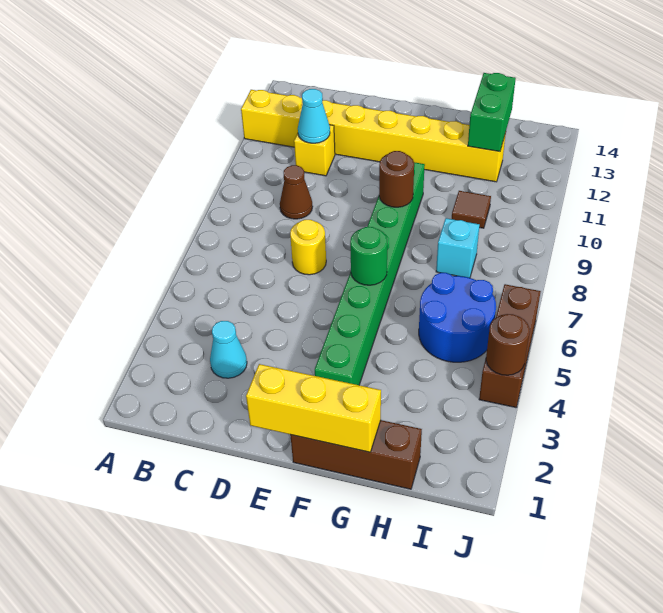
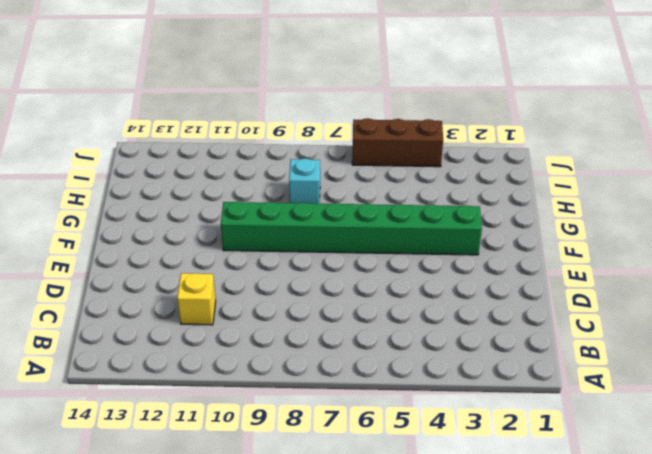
none -> yellow 1x8 brick [241,90,506,182]
none -> cyan 1x1 cone [210,321,247,378]
none -> brown 1x1 cone [280,165,313,219]

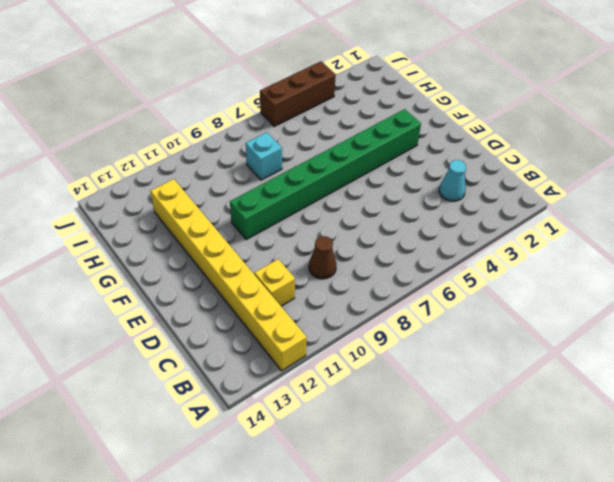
none -> yellow 1x1 round brick [290,220,326,275]
none -> brown 1x3 brick [290,420,422,489]
none -> blue 2x2 round brick [419,273,496,362]

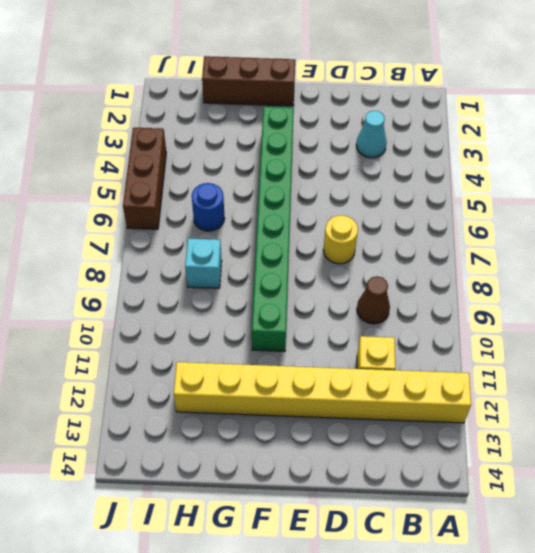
blue 1x1 round brick [192,183,225,231] -> blue 2x2 round brick [419,273,496,362]
none -> brown 1x1 tile [452,191,491,228]
none -> cyan 1x1 cone [298,89,330,143]
none -> yellow 1x3 brick [246,364,381,452]

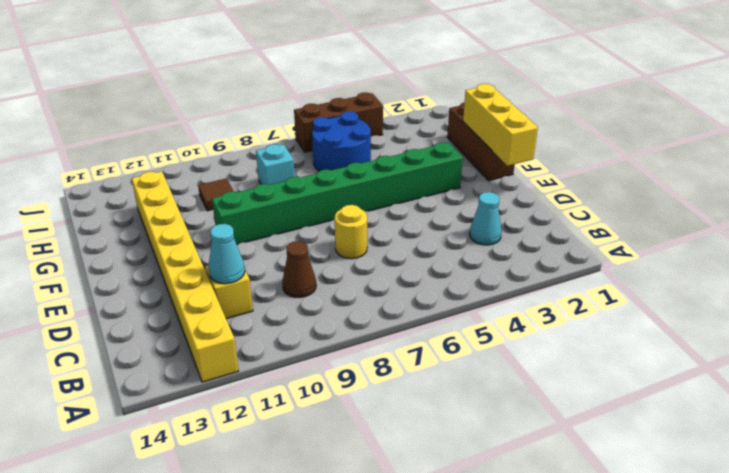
none -> green 1x1 round brick [350,227,387,285]
none -> brown 1x1 round brick [379,151,414,207]
none -> green 1x2 brick [468,73,516,152]

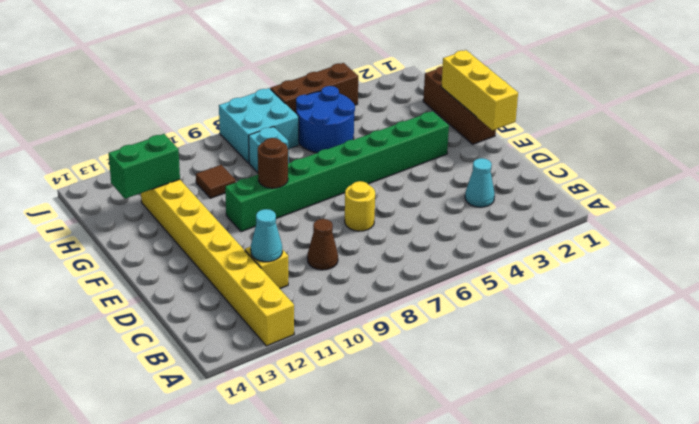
cyan 2x2 brick [219,88,299,163] -> none
none -> green 1x1 round brick [350,227,387,285]
none -> brown 1x1 round brick [486,314,530,375]

